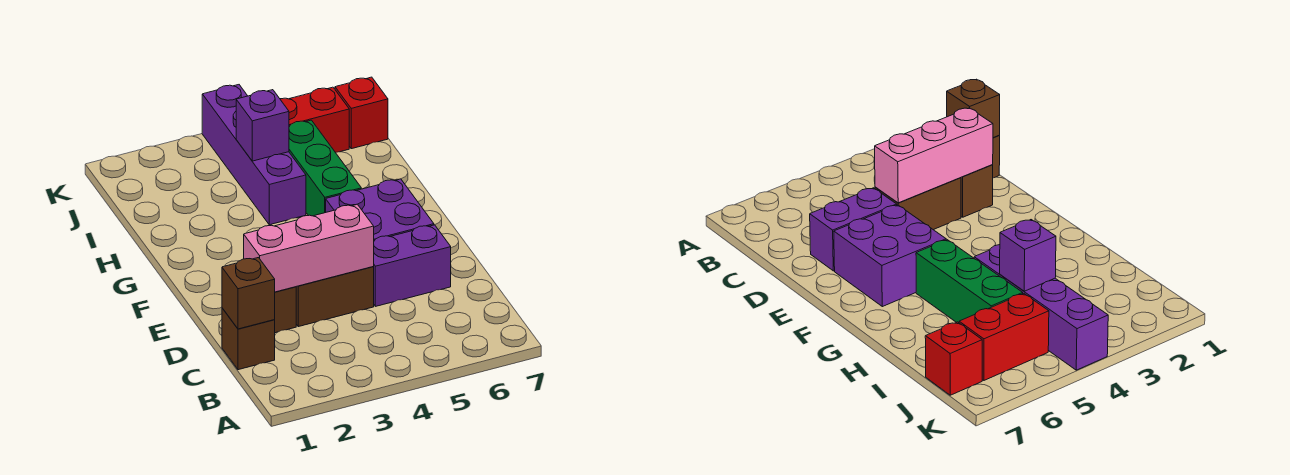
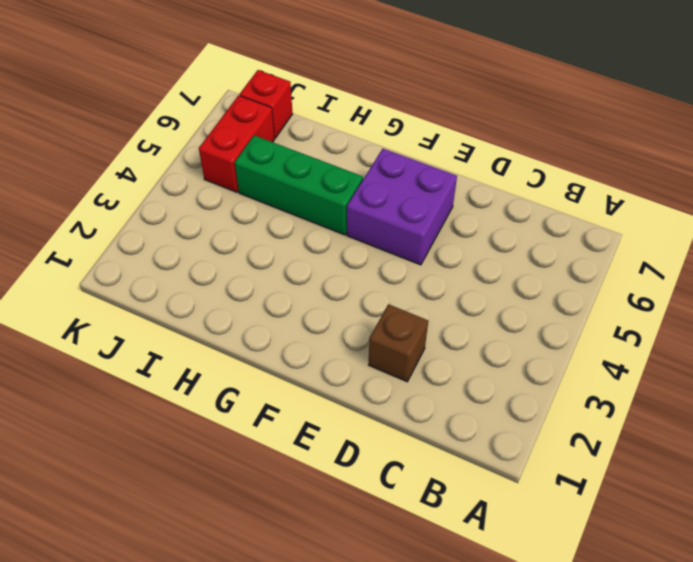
none -> brown 1x1 brick [222,308,275,370]
none -> brown 1x2 brick [296,267,374,327]
none -> purple 1x2 brick [373,225,451,306]

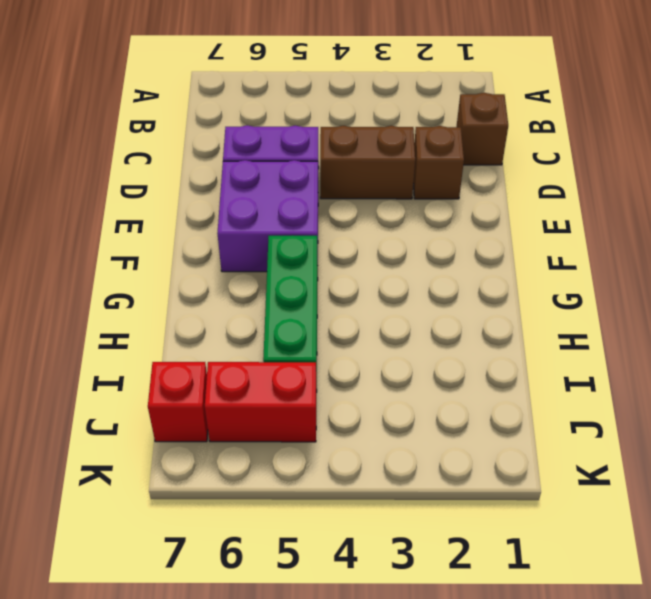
none -> purple 1x4 brick [202,85,306,225]
none -> brown 1x1 brick [222,258,275,329]
none -> pink 1x3 brick [244,204,374,292]

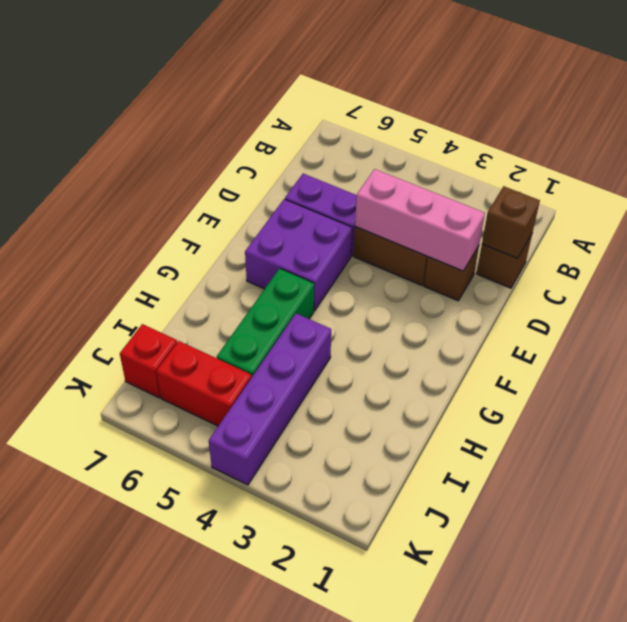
none -> purple 1x1 brick [236,90,289,161]

